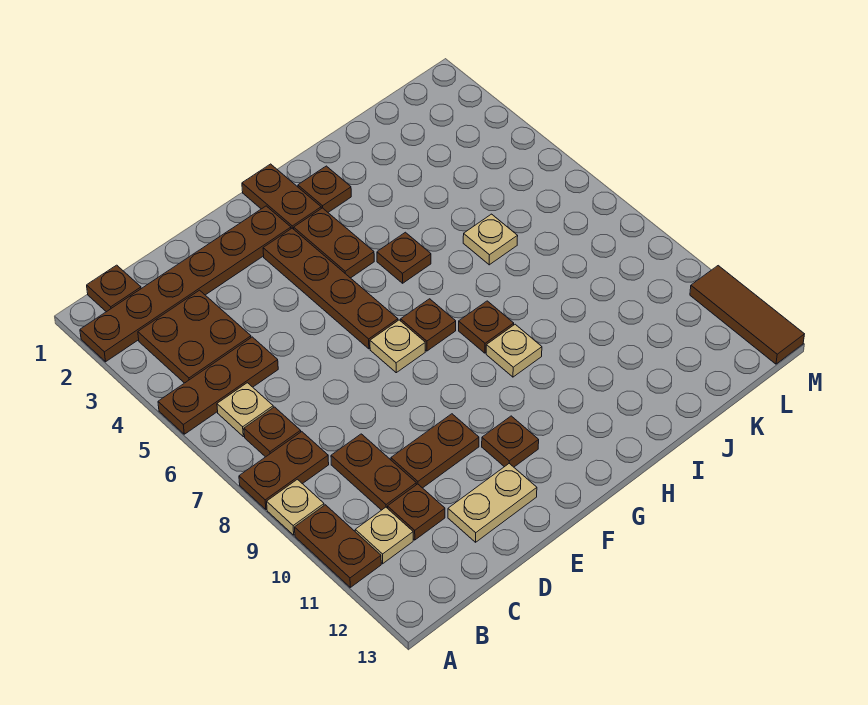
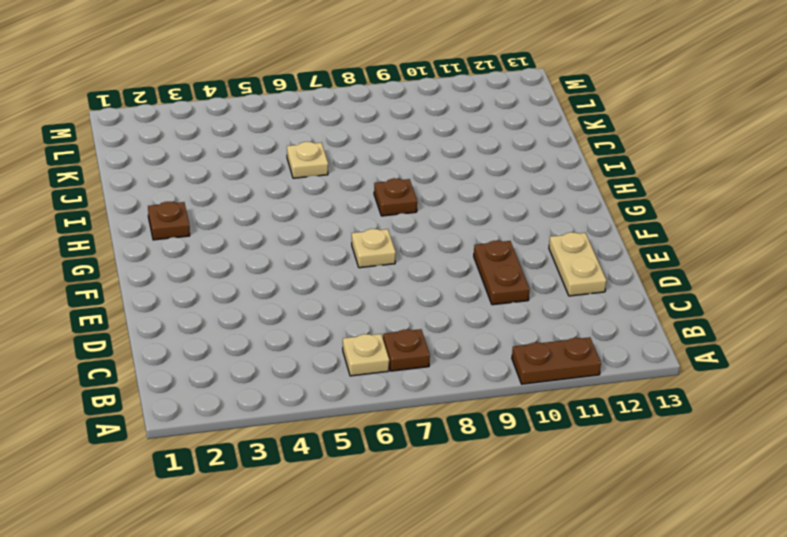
none -> brown 1x6 plate [80,206,291,362]
none -> brown 1x3 plate [158,337,278,434]
none -> brown 1x2 plate [239,432,329,509]

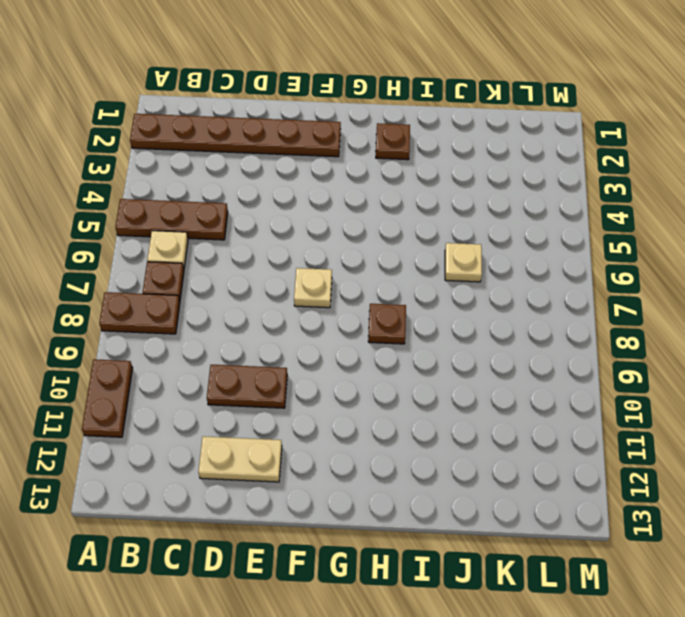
none -> tan 1x1 plate [267,479,324,535]
none -> brown 1x1 plate [87,265,141,312]
none -> brown 2x2 plate [138,290,251,383]

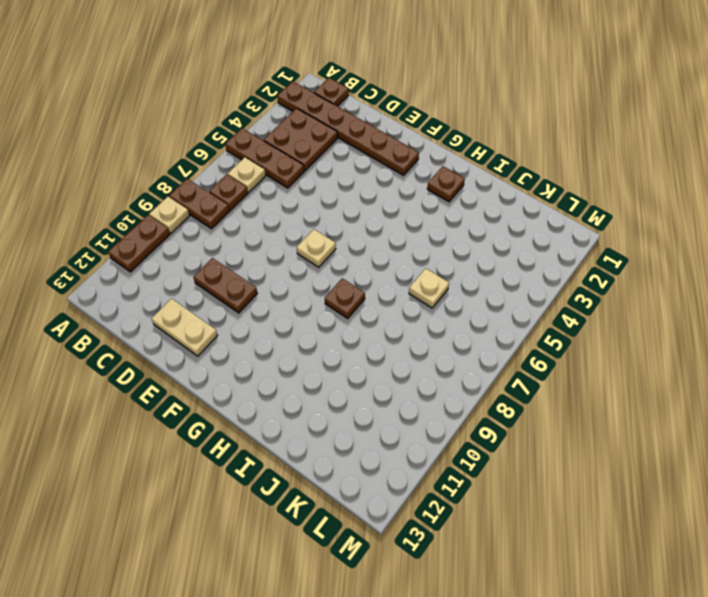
none -> tan 1x1 plate [355,507,413,564]
none -> brown 1x2 plate [331,434,416,510]
none -> brown 1x1 plate [387,484,445,540]

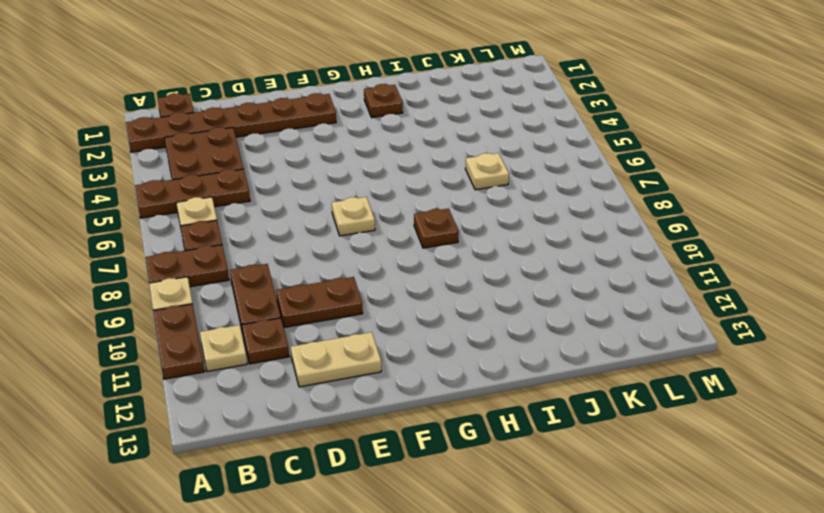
none -> brown 1x4 plate [263,228,398,349]
none -> brown 1x1 plate [482,416,539,467]
none -> brown 1x2 plate [242,164,321,229]

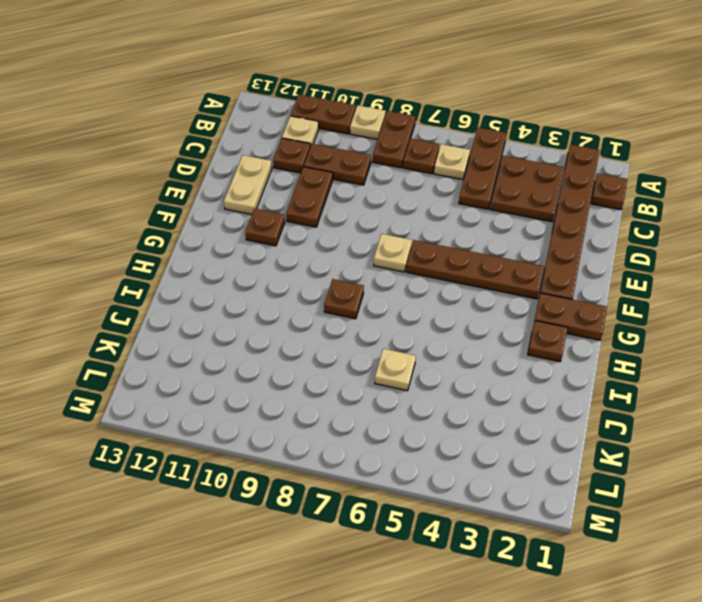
none -> brown 1x2 plate [294,208,374,278]
none -> brown 1x1 plate [401,299,456,351]
none -> brown 1x1 plate [377,232,431,283]

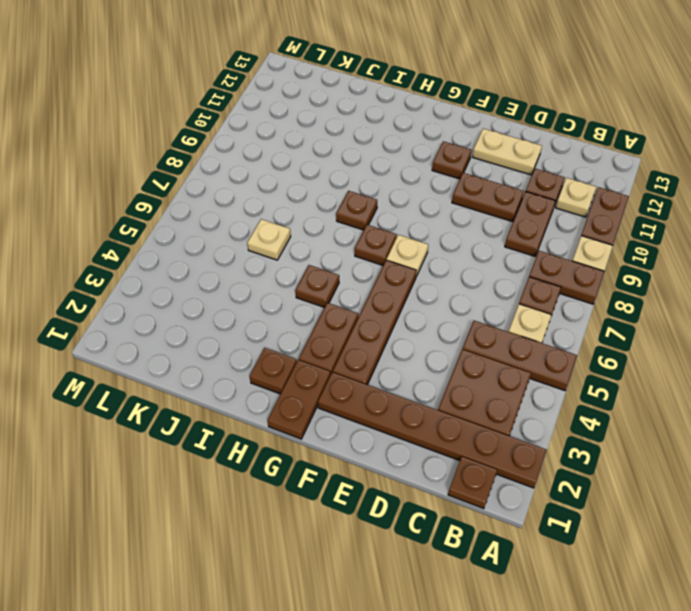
none -> tan 1x1 plate [486,324,542,377]
none -> brown 1x3 tile [690,266,804,364]

